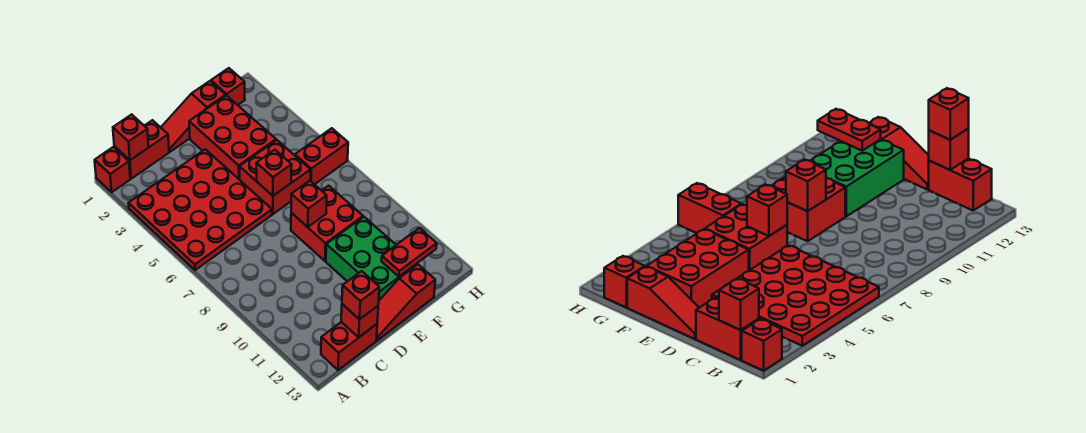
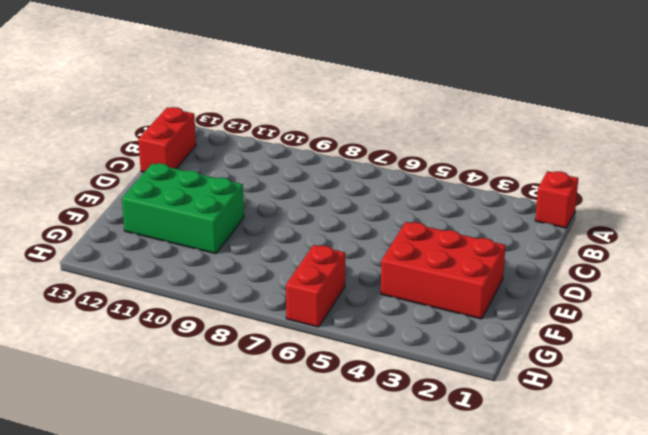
none -> red 4x4 plate [128,149,272,270]
none -> red 1x2 brick [114,120,169,179]
none -> red 1x3 slope [161,81,226,152]

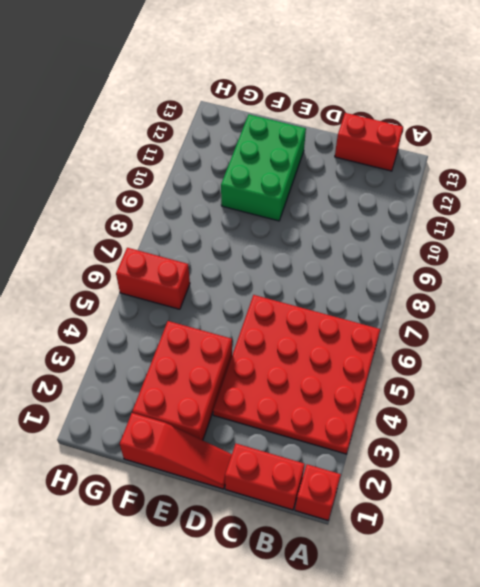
none -> red 1x3 slope [376,265,435,340]
none -> red 2x2 brick [240,140,310,214]
none -> red 2x2 brick [291,186,363,261]

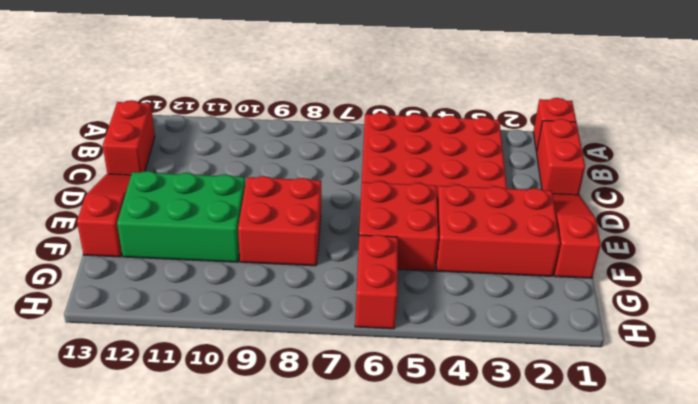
none -> red 1x1 brick [211,68,245,105]
none -> red 1x1 brick [113,114,149,160]
none -> red 1x1 brick [341,304,378,338]

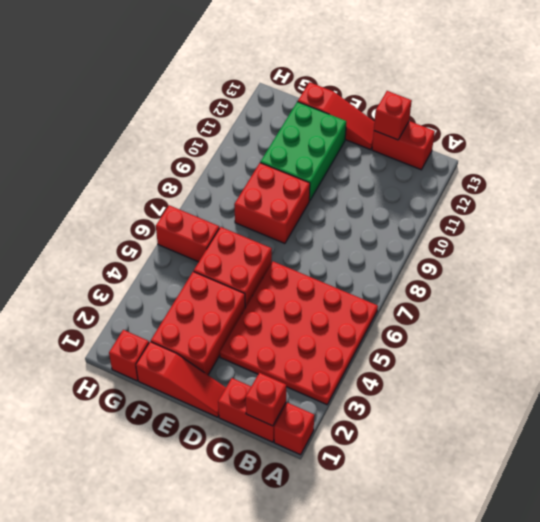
none -> red 1x1 brick [256,150,292,196]
none -> red 1x1 brick [291,181,327,227]
none -> red 1x2 plate [382,228,437,277]

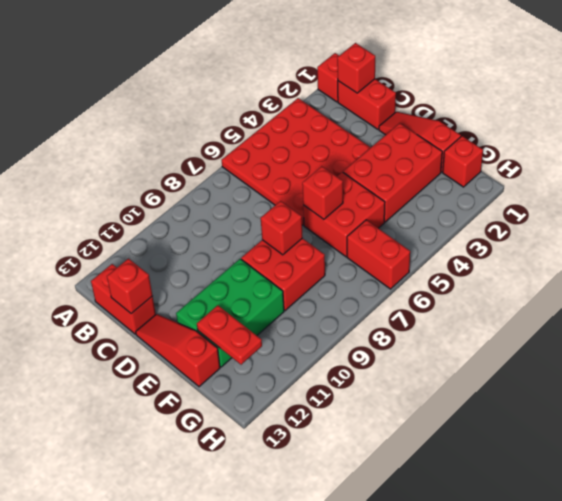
none -> red 1x1 brick [342,271,379,319]

